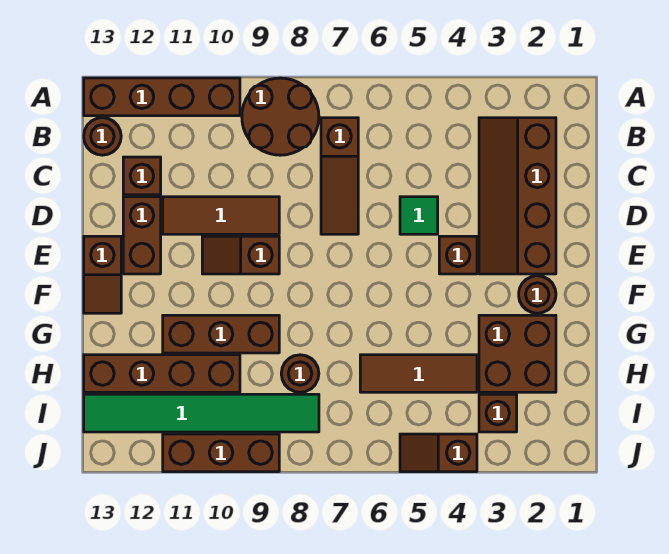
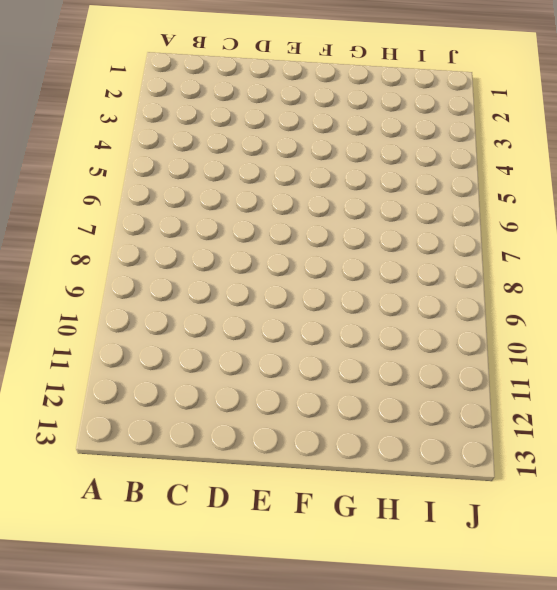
none -> brown 2x2 round brick [242,78,319,155]
none -> brown 1x4 brick [84,78,240,116]
none -> brown 2x4 slope [479,118,556,274]

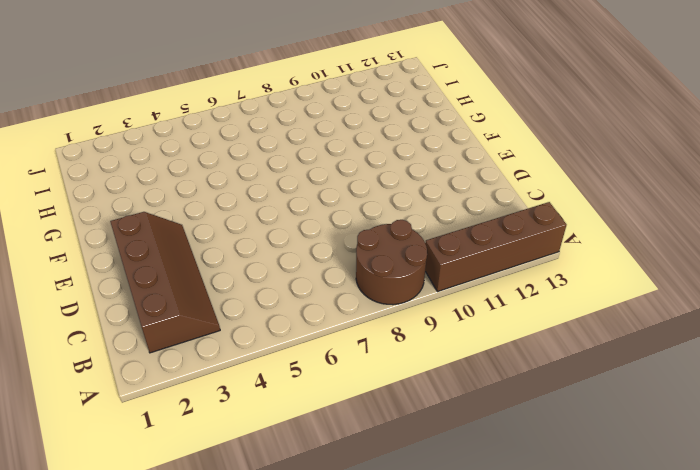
none -> brown 1x3 slope [321,118,358,234]
none -> brown 1x1 round brick [84,118,121,155]
none -> brown 1x1 brick [123,157,161,195]

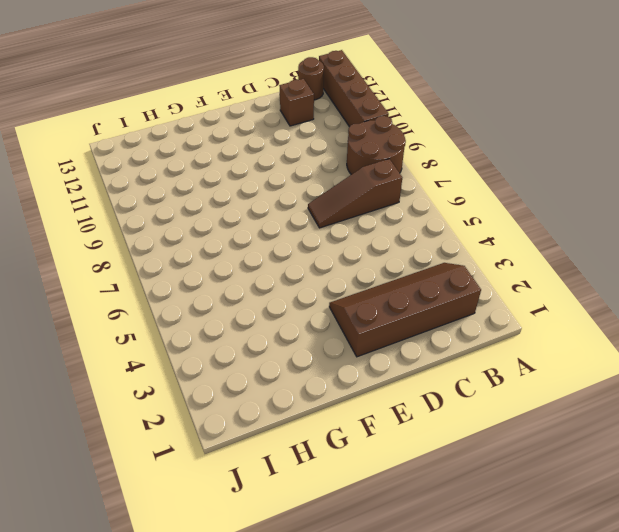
none -> green 1x1 tile [400,197,438,234]
none -> brown 1x3 tile [163,197,279,234]
none -> brown 1x2 brick [123,197,161,274]

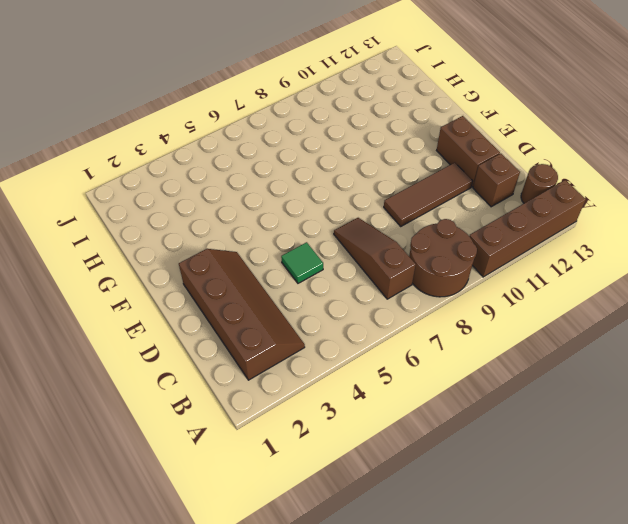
none -> brown 1x1 brick [439,236,477,274]
none -> brown 1x2 slope [202,236,279,274]
none -> brown 1x2 slope [84,236,121,313]

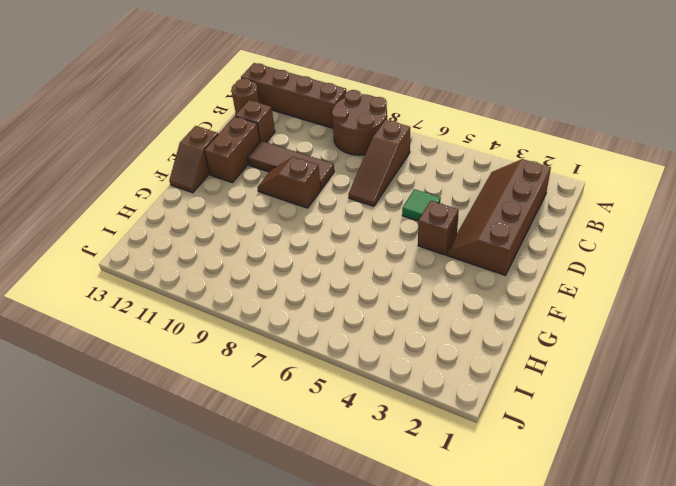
none -> brown 1x1 round brick [519,276,556,313]
none -> brown 2x2 brick [479,315,556,392]
none -> brown 1x3 brick [163,315,279,353]

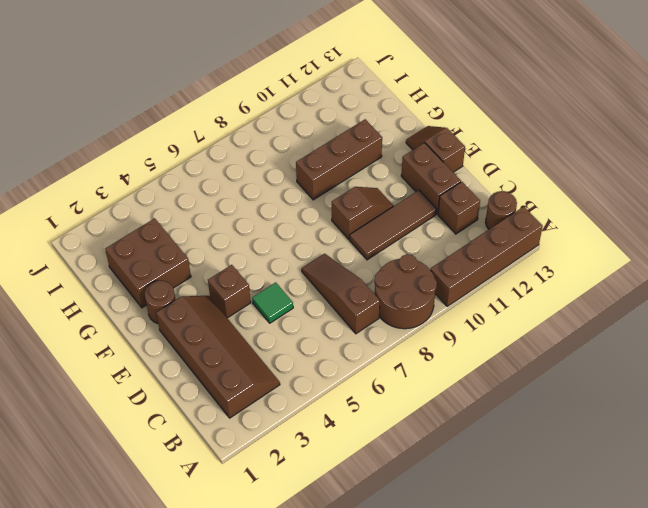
none -> brown 1x3 tile [360,355,477,392]
none -> brown 1x1 round brick [281,355,319,392]
none -> brown 1x4 brick [84,355,240,392]

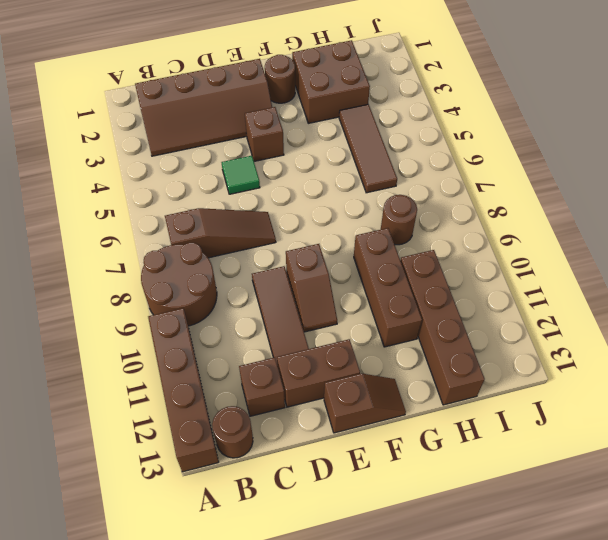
none -> brown 1x1 brick [479,394,517,432]
none -> green 1x6 tile [84,394,319,432]
none -> brown 1x2 slope [400,434,477,472]

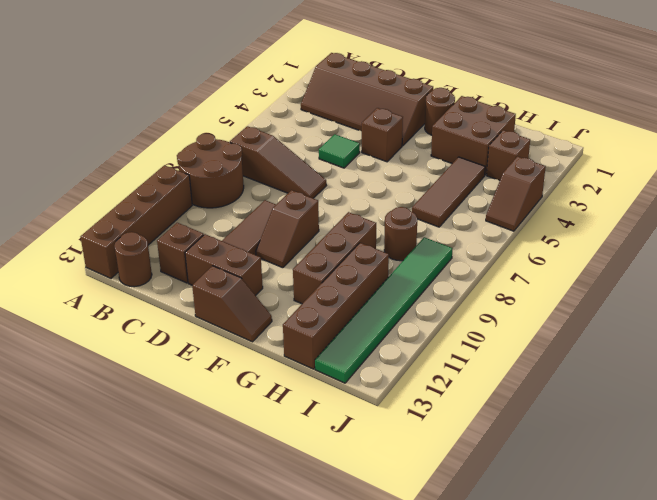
none -> brown 1x3 brick [163,434,279,472]

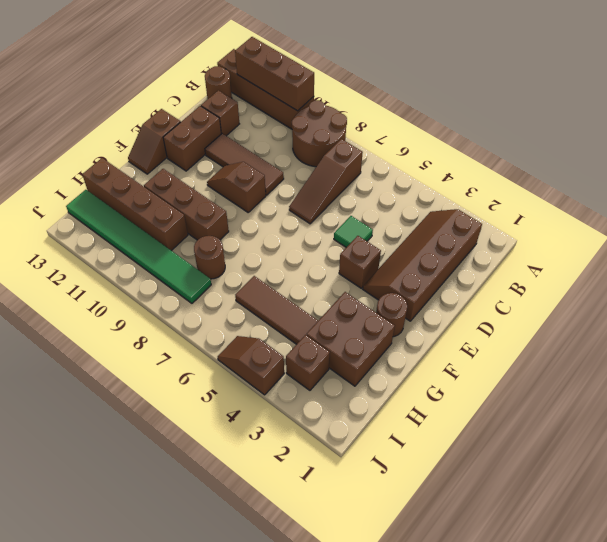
brown 1x3 brick [235,37,314,111] -> brown 1x3 brick moved to [163,434,279,472]

